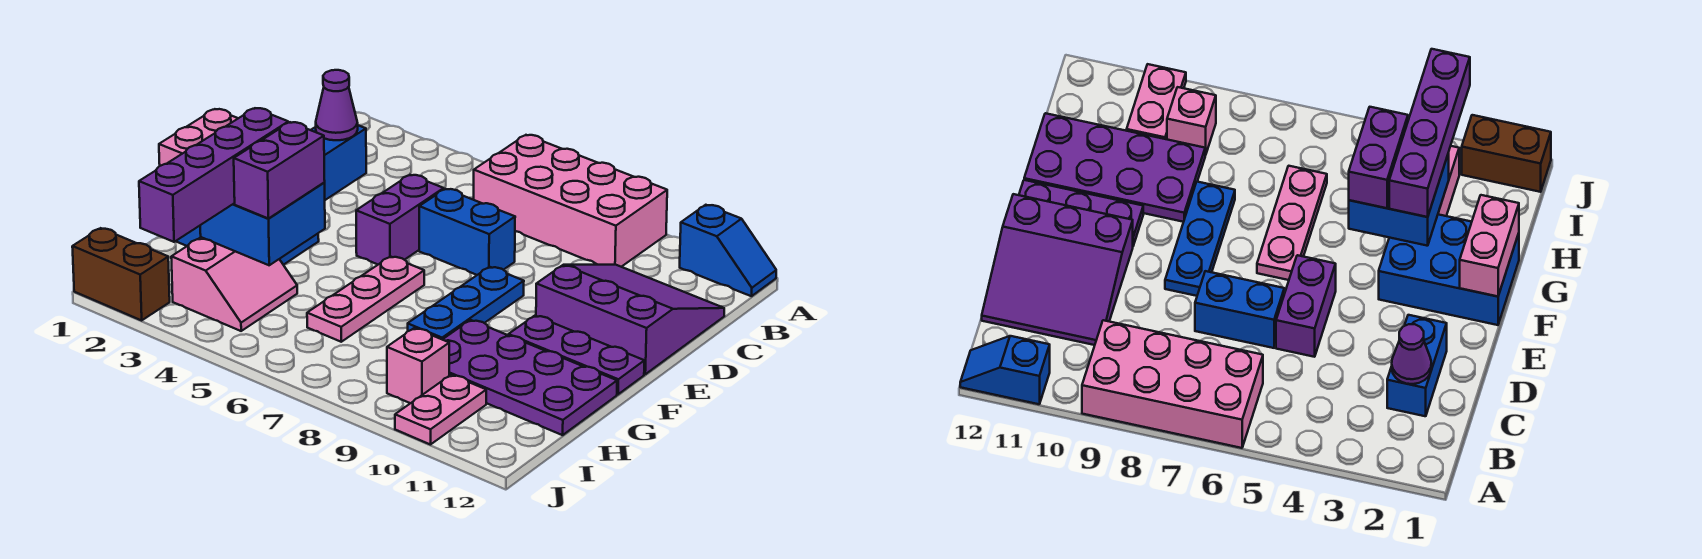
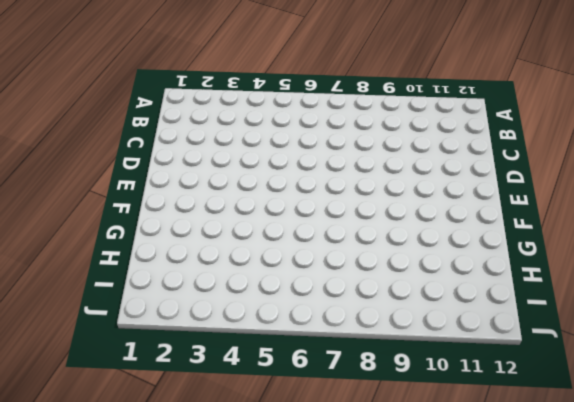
none -> pink 2x4 brick [474,135,667,267]
none -> blue 1x2 slope [680,205,776,296]
none -> blue 1x2 brick [311,125,366,200]

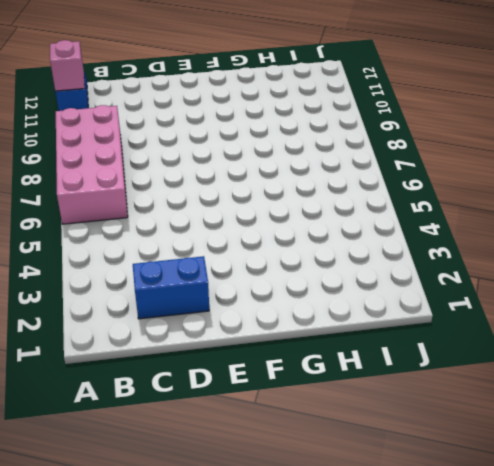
pink 1x1 brick [50,40,85,91] -> pink 1x1 brick moved to [387,328,449,403]
none -> purple 3x3 slope [536,265,724,374]
none -> purple 1x2 brick [356,175,444,264]
none -> blue 1x2 brick [419,189,515,275]

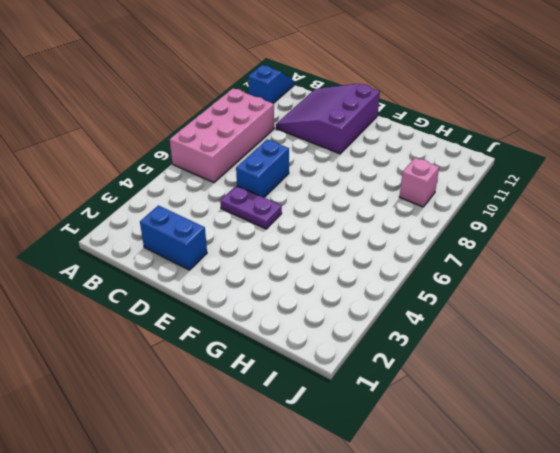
purple 1x2 plate [220,186,282,229] -> purple 1x2 brick [356,175,444,264]
none -> blue 1x3 plate [408,267,524,340]
none -> blue 2x3 brick [1379,214,1519,325]
none -> pink 1x3 plate [307,257,424,342]

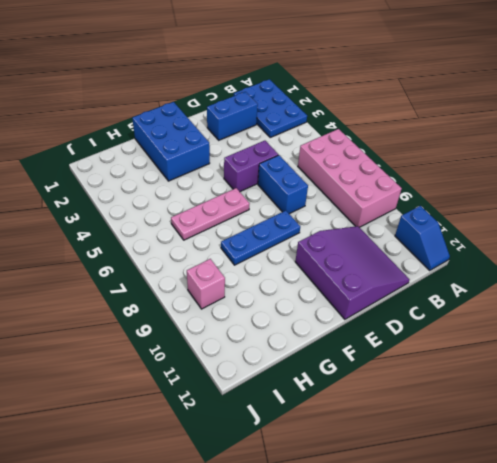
blue 2x3 plate [234,79,307,137] -> none
none -> purple 1x3 plate [508,316,644,394]
none -> purple 2x4 plate [443,320,617,435]
none -> pink 2x2 slope [171,237,297,331]

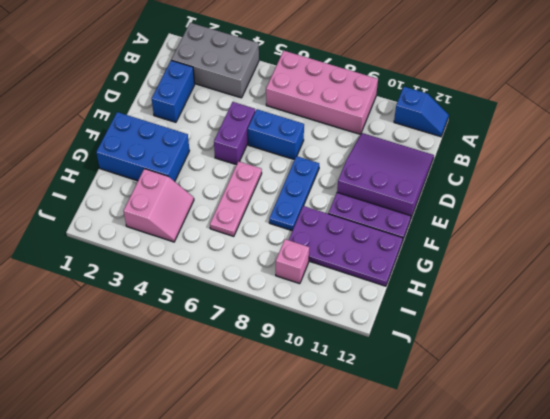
grey 2x3 brick [171,23,259,98] -> none
none -> pink 1x2 plate [395,375,486,445]
none -> brown 1x2 brick [72,228,170,320]
none -> purple 1x1 cone [316,70,358,140]

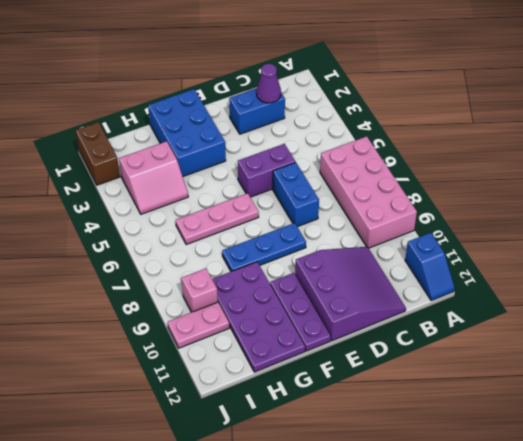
none -> pink 1x2 brick [159,109,238,166]
none -> blue 2x2 brick [200,183,325,265]
none -> purple 1x4 brick [139,108,288,242]

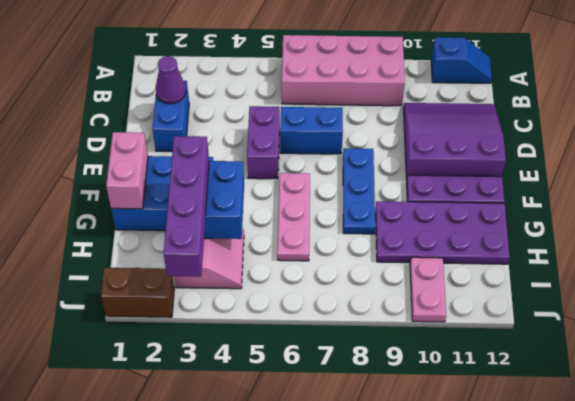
none -> pink 1x1 brick [387,328,449,403]
none -> purple 1x2 brick [234,122,325,219]

